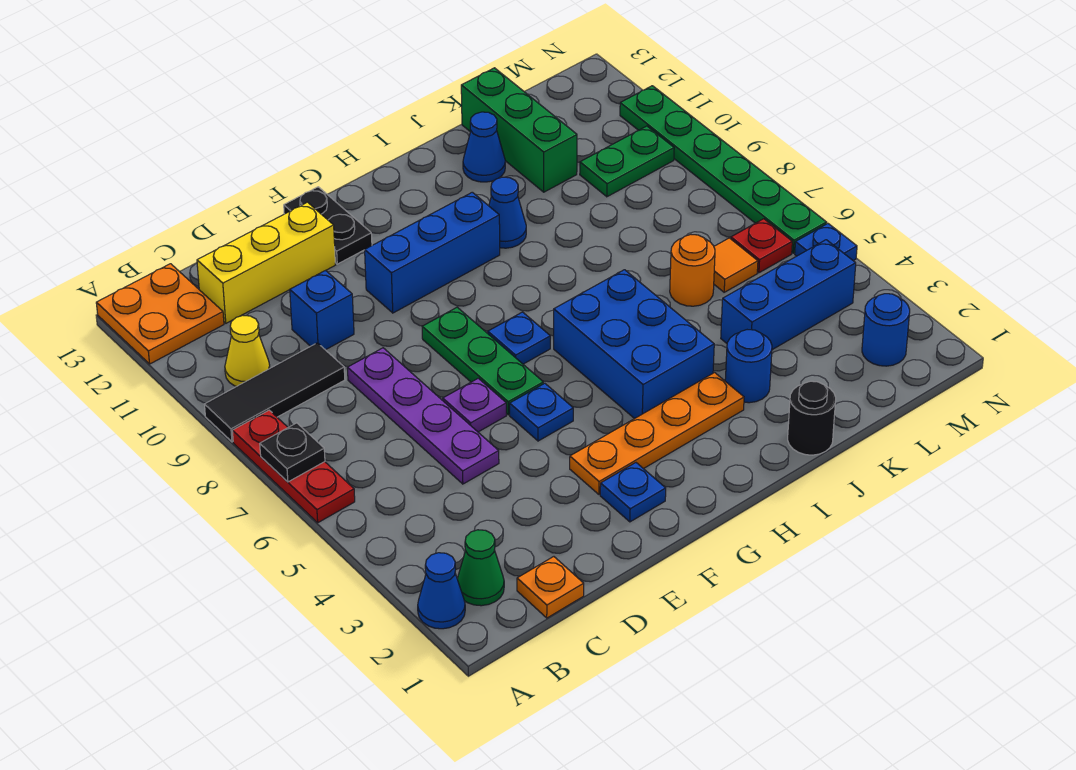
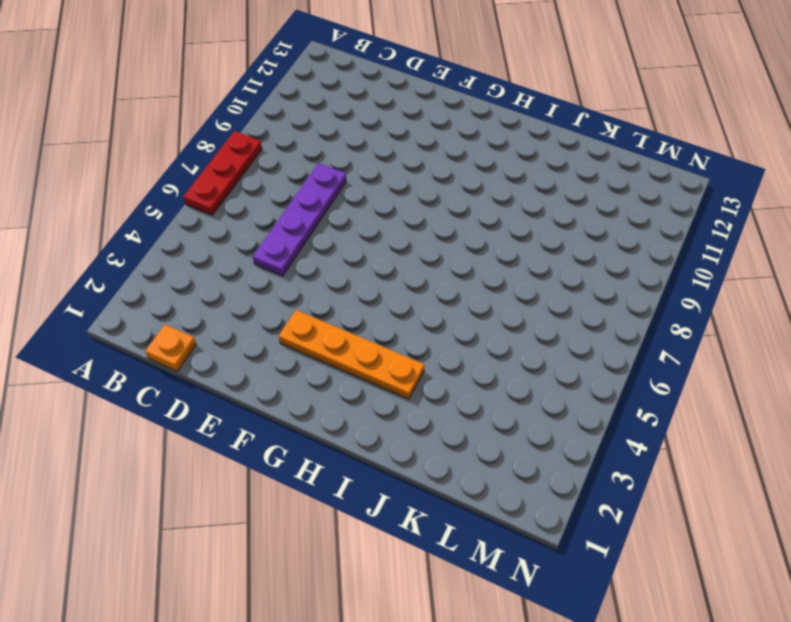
none -> blue 1x1 cone [418,553,465,629]
none -> black 1x3 tile [204,343,345,442]
none -> orange 2x2 plate [96,264,224,364]
none -> green 1x1 cone [457,530,504,606]

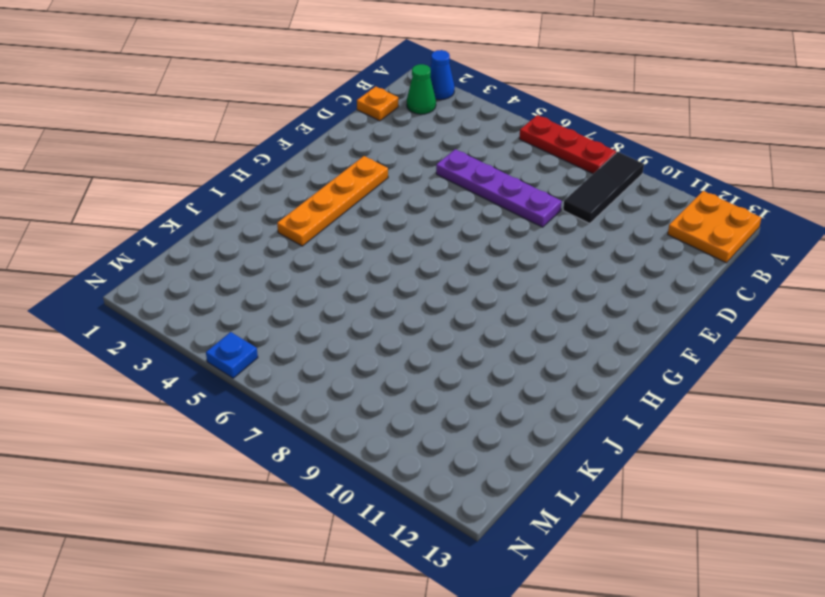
none -> yellow 1x1 cone [225,316,270,387]
none -> yellow 1x3 brick [197,202,336,323]
none -> blue 1x1 brick [290,270,354,350]
none -> purple 1x1 plate [443,378,506,432]

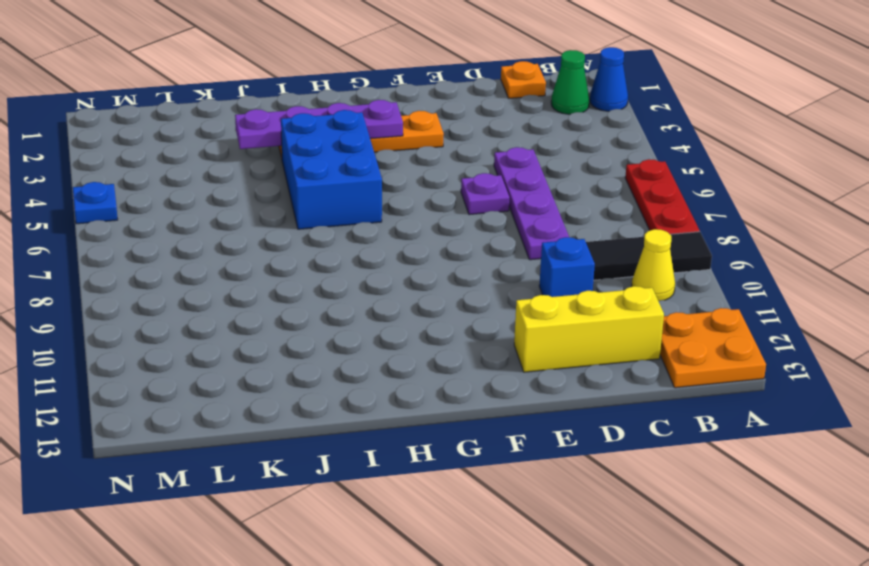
purple 1x4 plate [235,100,403,149] -> none
none -> blue 1x1 plate [600,463,666,522]
none -> blue 1x1 plate [510,383,573,441]
none -> green 1x3 plate [422,307,543,415]
none -> blue 1x3 brick [365,192,500,313]

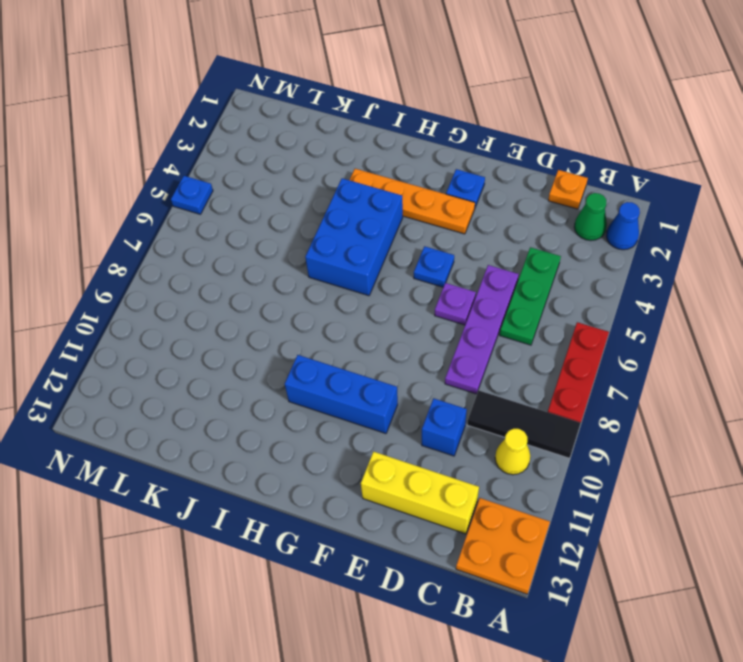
green 1x3 plate [500,247,561,345] -> green 1x3 plate moved to [422,307,543,415]
none -> black 1x2 plate [284,187,372,264]
none -> blue 1x1 plate [488,312,550,364]
none -> blue 1x1 cone [489,177,526,248]
none -> black 1x1 round brick [788,381,836,455]

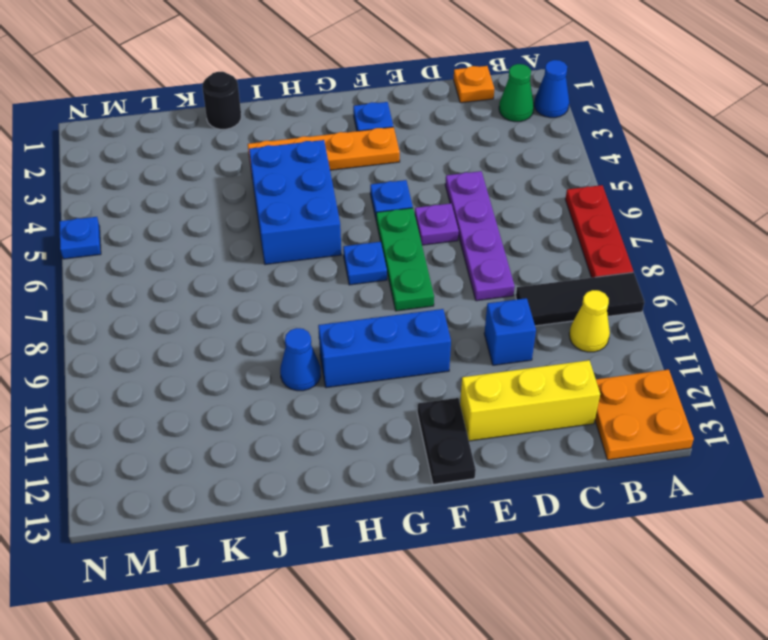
none -> blue 1x1 round brick [725,330,772,403]
none -> blue 1x1 cone [463,112,505,182]
none -> blue 1x3 brick [721,240,856,350]
none -> orange 1x1 round brick [670,235,715,306]

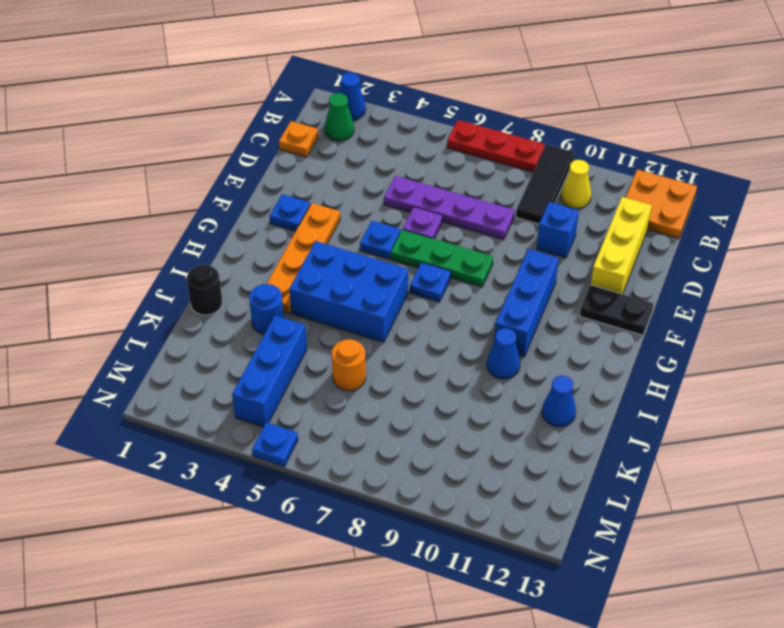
none -> green 1x3 brick [461,68,577,192]
none -> orange 1x1 tile [714,238,758,292]
none -> green 1x2 plate [580,126,674,197]
none -> blue 1x1 round brick [862,294,910,366]

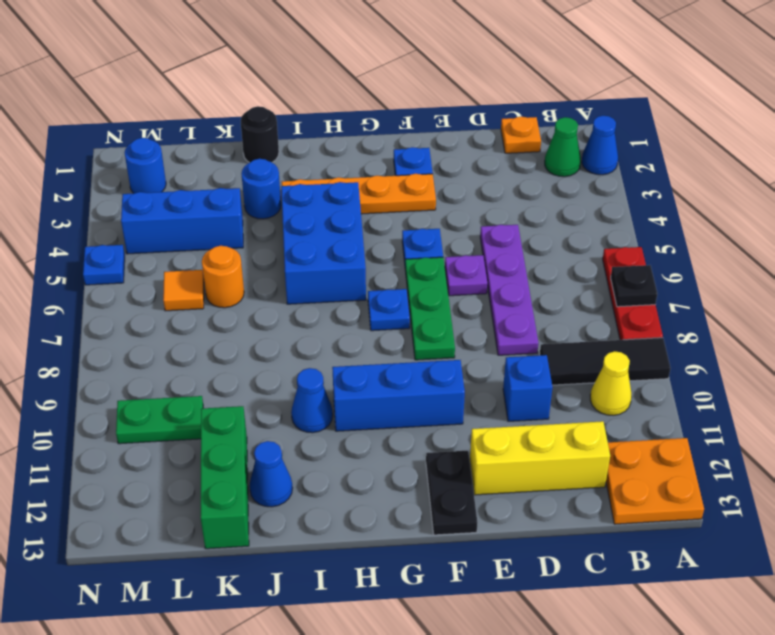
none -> red 1x1 plate [731,219,792,273]
none -> green 1x6 plate [620,86,827,253]

